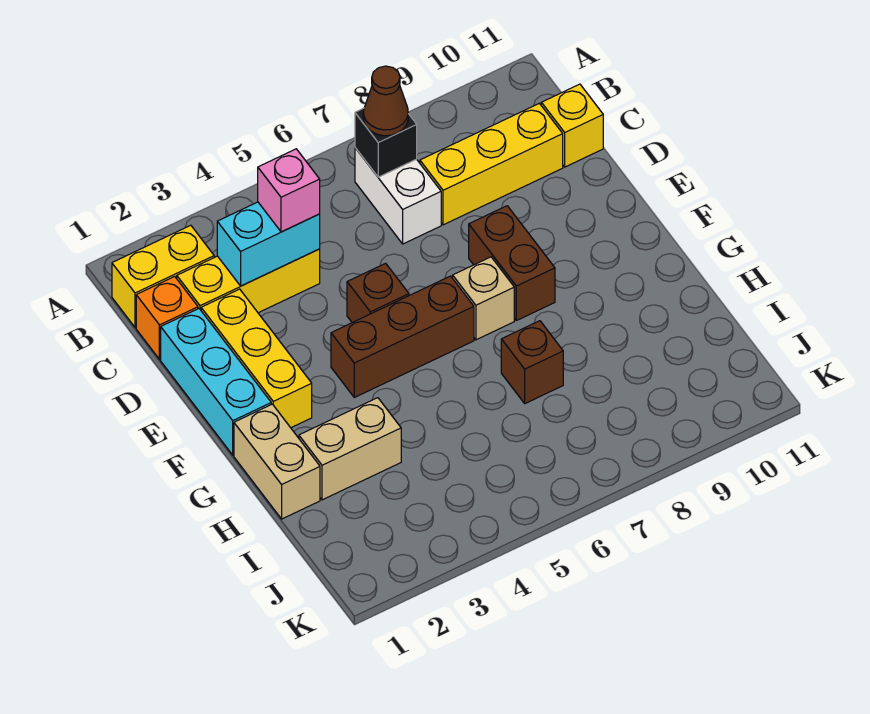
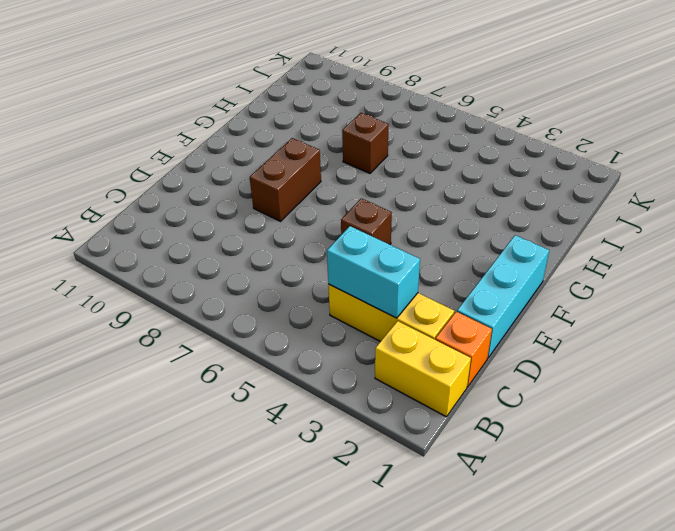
none -> white 1x2 brick [355,148,441,244]
none -> yellow 1x3 brick [420,103,563,225]
none -> yellow 1x1 brick [541,84,603,167]

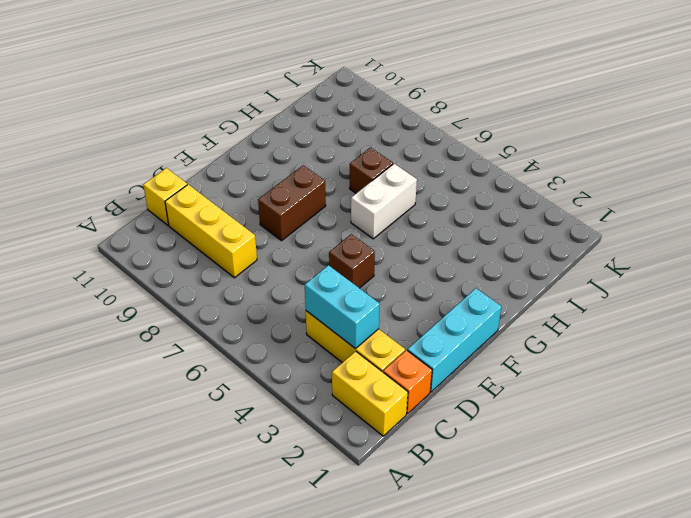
white 1x2 brick [351,164,417,239] -> white 1x2 brick moved to [355,148,441,244]
none -> yellow 1x3 brick [201,289,312,428]
none -> brown 1x3 brick [331,276,474,397]
none -> tan 1x1 brick [453,257,514,340]

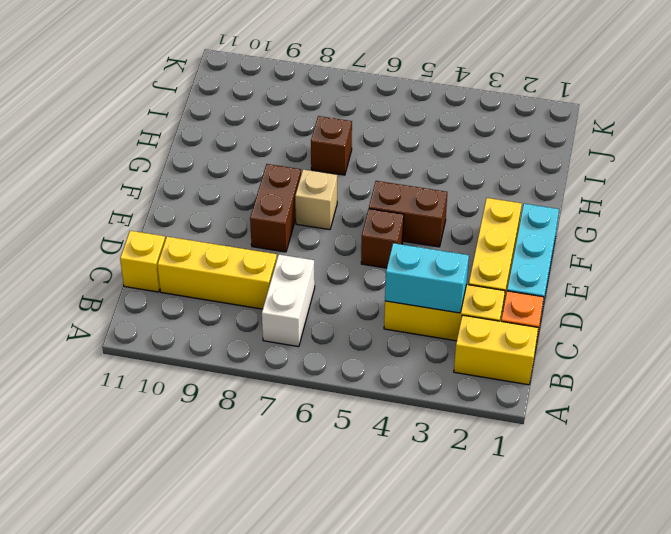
brown 1x2 brick [369,181,447,247] -> brown 1x3 brick [331,276,474,397]
none -> tan 1x2 brick [234,404,320,519]
none -> tan 1x2 brick [299,398,401,500]
none -> black 1x1 brick [355,108,417,177]

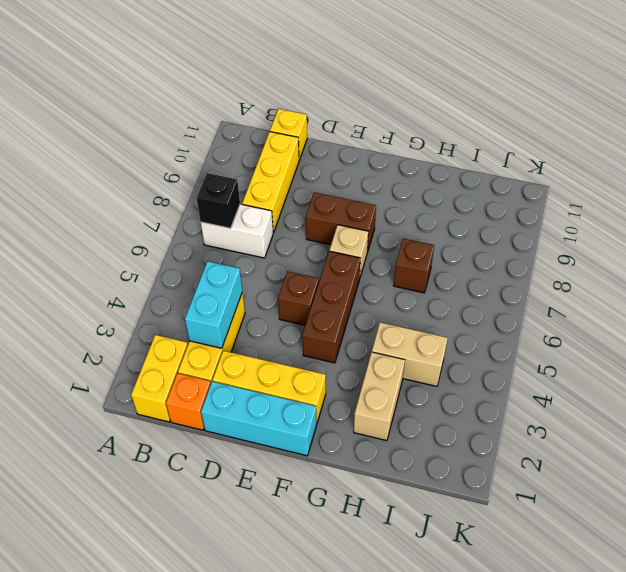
tan 1x2 brick [372,322,448,386] -> tan 1x2 brick moved to [234,404,320,519]
none -> brown 1x1 cone [363,66,408,136]
none -> pink 1x1 brick [258,149,320,232]

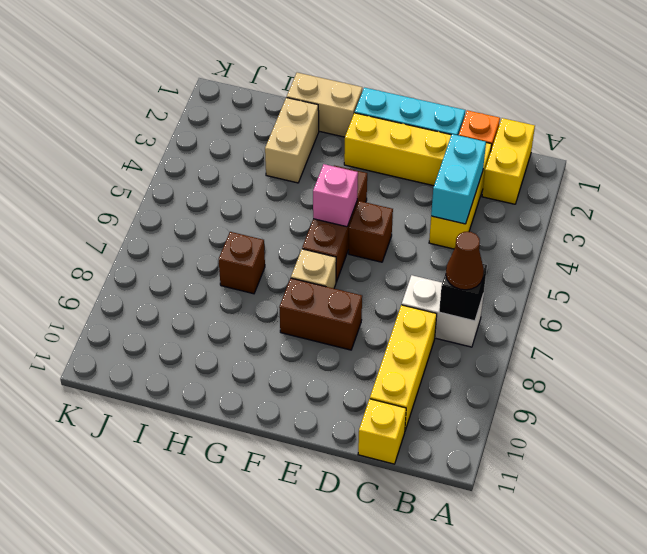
pink 1x1 brick [313,164,358,227] -> pink 1x1 brick moved to [258,149,320,232]

